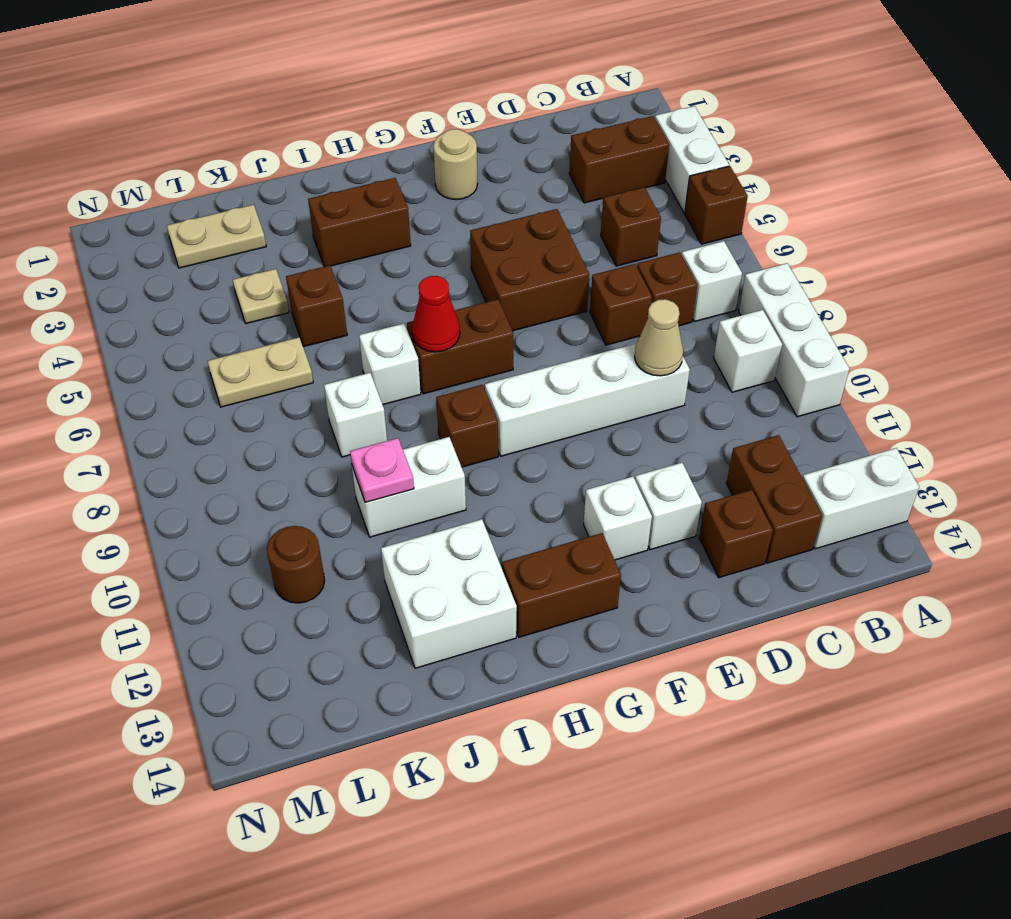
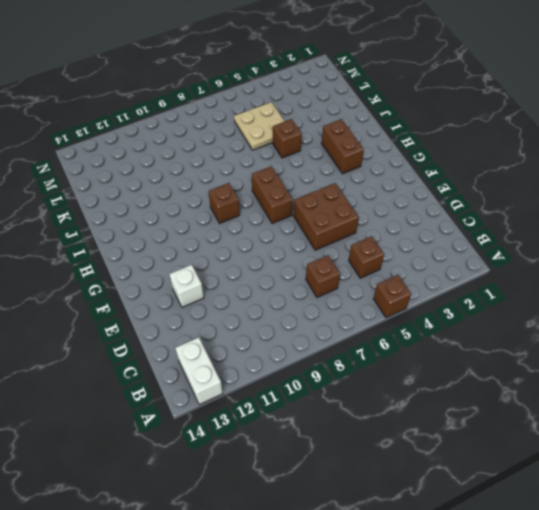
tan 2x2 plate [234,102,285,150] -> tan 1x2 plate [207,337,313,407]
none -> white 1x2 brick [655,106,729,213]
none -> white 1x3 brick [739,263,849,417]
none -> brown 1x2 brick [569,116,669,203]
none -> white 1x1 brick [682,241,742,322]

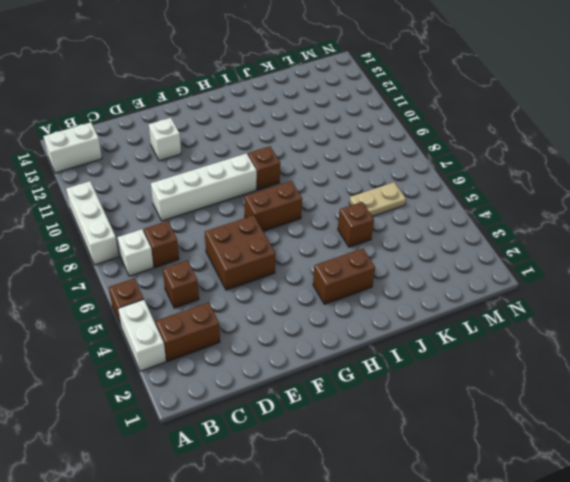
none -> white 1x1 brick [714,310,782,392]
none -> brown 1x2 brick [726,435,822,563]
none -> brown 1x1 brick [590,264,652,345]
none -> brown 1x1 brick [699,490,773,578]

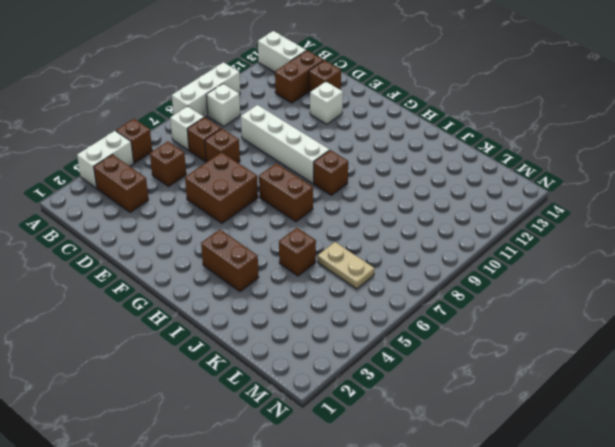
none -> tan 1x1 round brick [434,129,478,200]
none -> white 1x1 brick [583,477,652,560]
none -> brown 1x2 brick [502,533,621,637]
none -> white 1x1 brick [359,323,421,405]

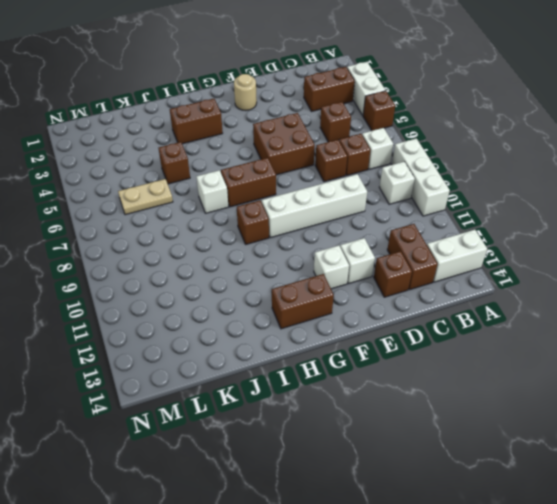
none -> white 1x2 brick [352,437,466,537]
none -> white 2x2 brick [381,519,517,668]
none -> white 1x1 brick [324,373,387,457]
none -> tan 1x2 plate [167,205,266,268]

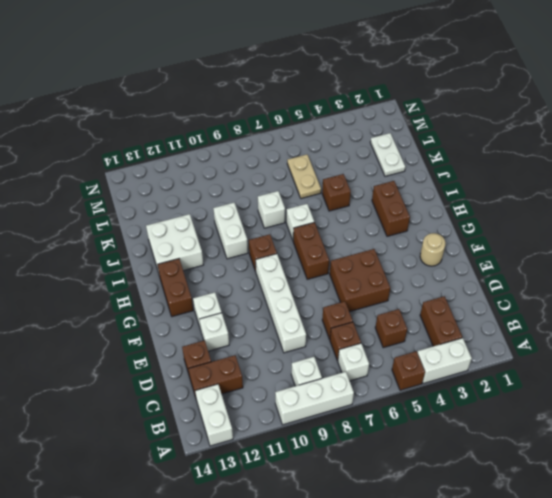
white 1x2 plate [370,133,405,176] -> tan 1x2 plate [167,205,266,268]
none -> tan 1x1 plate [233,269,289,324]
none -> brown 1x1 round brick [267,526,325,603]
none -> tan 1x1 cone [635,299,683,376]
none -> red 1x1 cone [412,276,460,352]

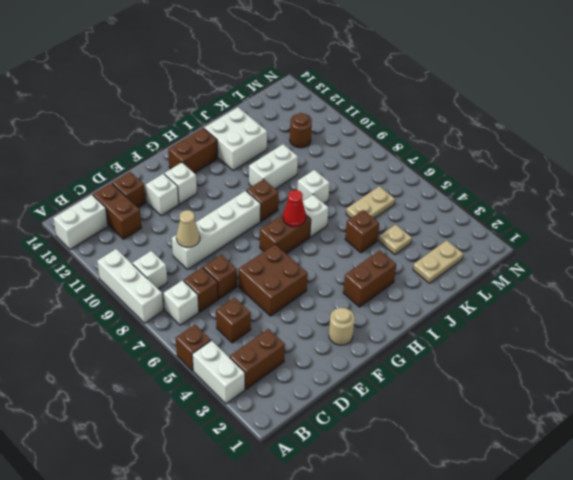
none -> pink 1x1 plate [350,438,414,502]

